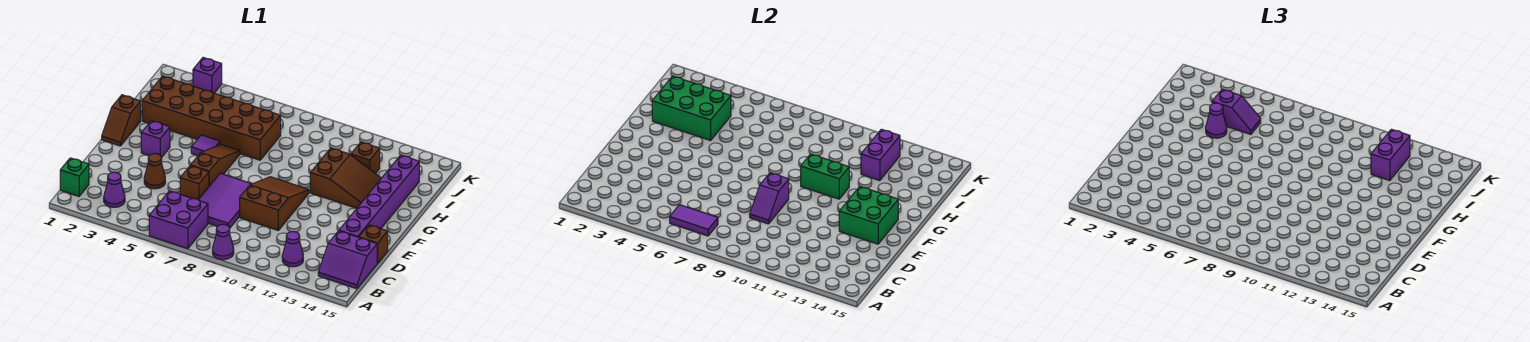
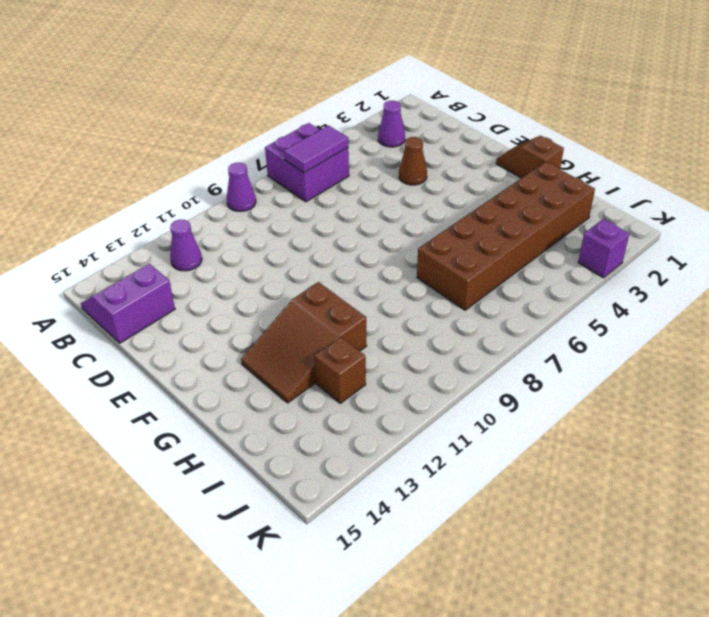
none -> green 1x1 brick [60,158,89,196]
none -> purple 2x3 tile [199,173,251,228]
none -> brown 1x1 brick [180,166,209,200]

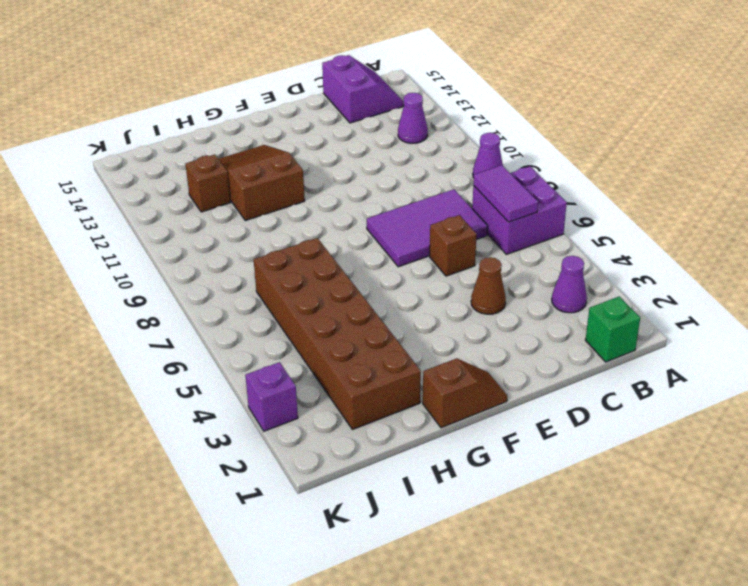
none -> brown 2x3 slope [240,177,309,230]
none -> purple 1x6 brick [339,155,419,237]
none -> brown 1x1 brick [359,225,388,263]

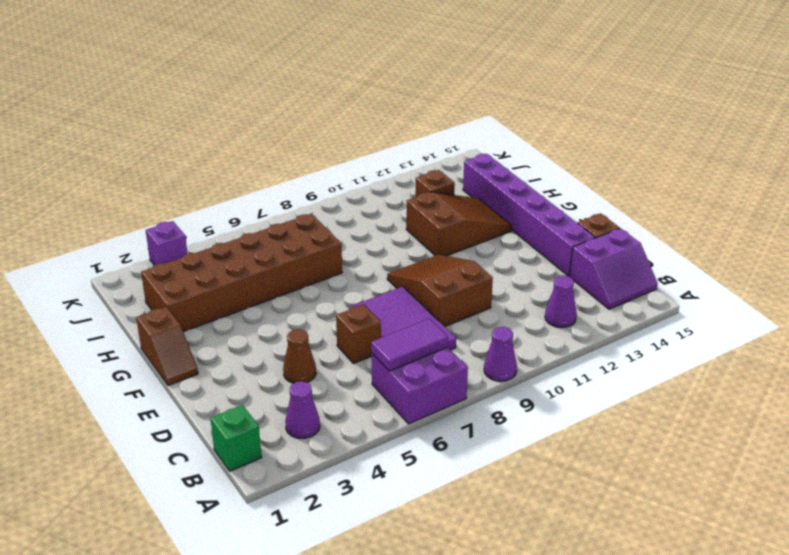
none -> brown 1x3 slope [191,144,240,186]
none -> purple 1x1 brick [141,121,170,157]
none -> purple 1x1 tile [191,135,220,156]

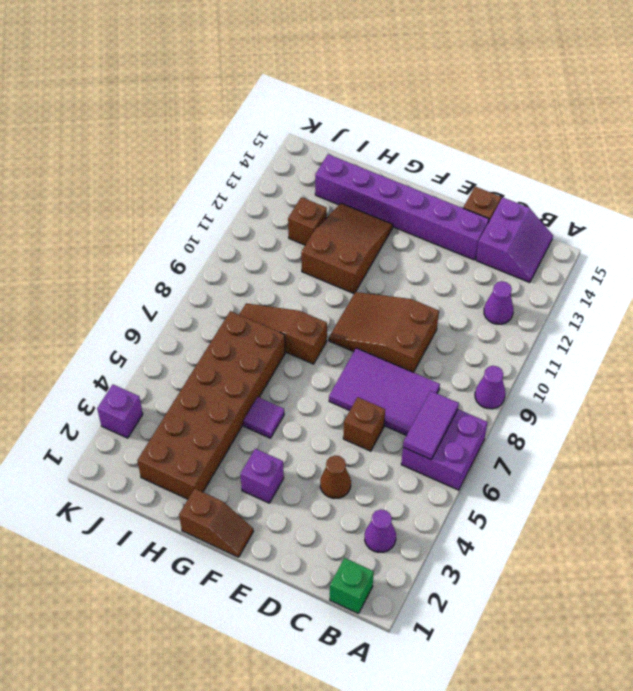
brown 1x3 slope [239,303,327,364] -> brown 1x3 slope moved to [191,144,240,186]
none -> purple 1x2 slope [750,173,789,224]
none -> green 2x2 brick [839,187,898,244]
none -> green 1x2 brick [801,154,849,199]

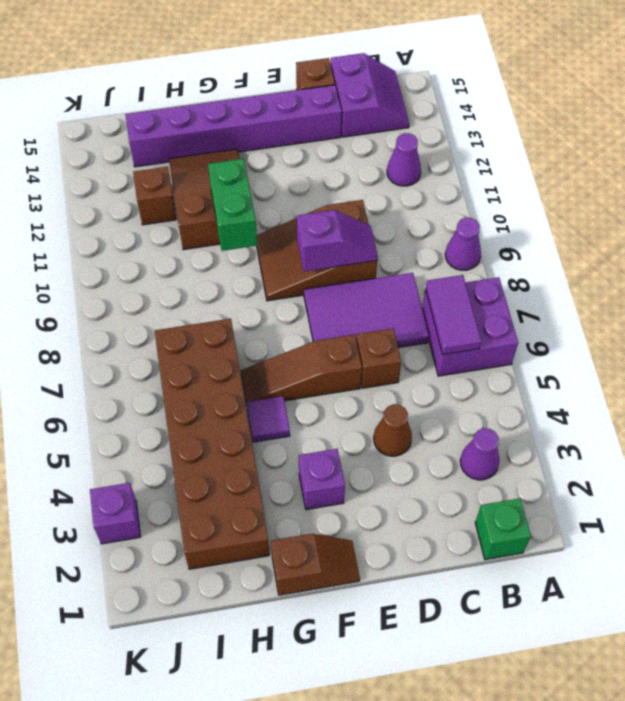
none -> green 2x2 brick [839,187,898,244]
none -> green 2x3 brick [652,76,731,140]
none -> purple 1x2 brick [861,129,900,181]

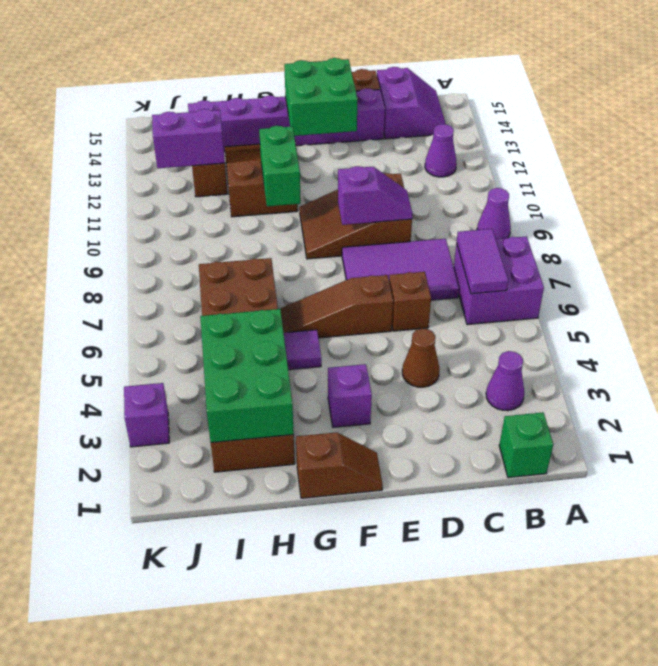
none -> purple 1x1 cone [1206,103,1227,138]
none -> purple 1x2 slope [1212,89,1261,134]
none -> purple 1x2 brick [1371,129,1410,181]

